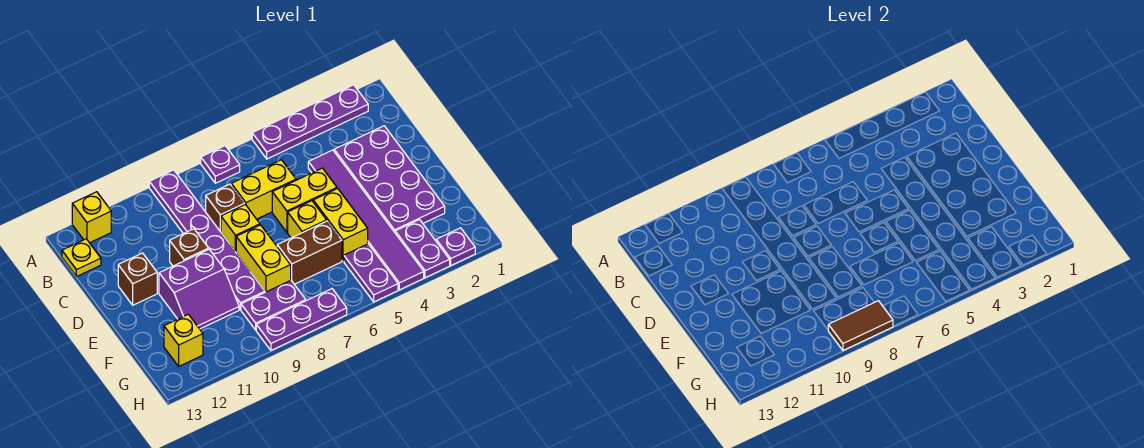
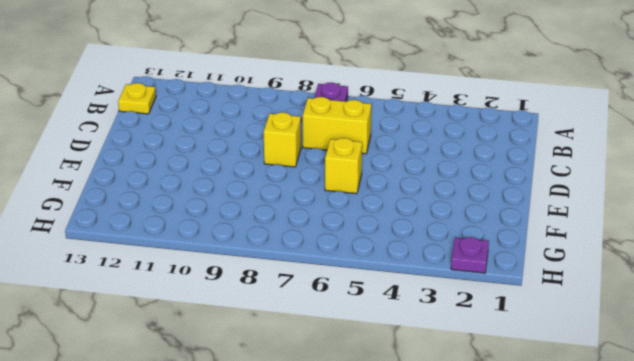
none -> purple 1x4 plate [252,85,368,159]
none -> purple 1x6 plate [149,170,265,310]
none -> yellow 1x1 brick [72,192,111,243]

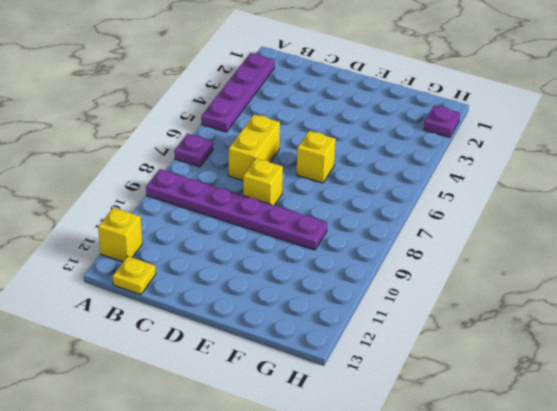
none -> purple 2x4 plate [334,126,445,232]
none -> purple 1x6 tile [308,150,424,290]
none -> brown 1x1 brick [206,184,245,232]

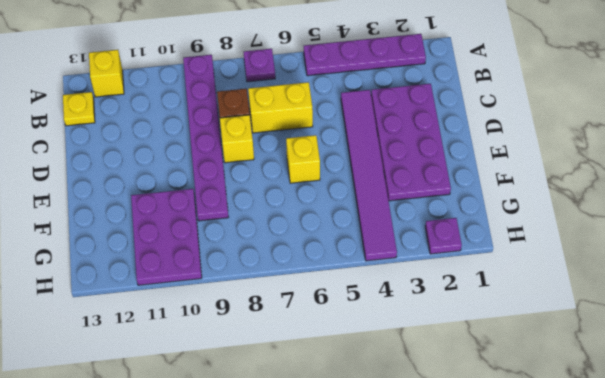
purple 2x3 plate [131,189,202,285] -> purple 2x2 slope [159,249,239,329]
none -> yellow 1x2 brick [272,168,337,232]
none -> brown 1x1 brick [170,229,209,266]
none -> brown 1x1 brick [118,253,157,305]

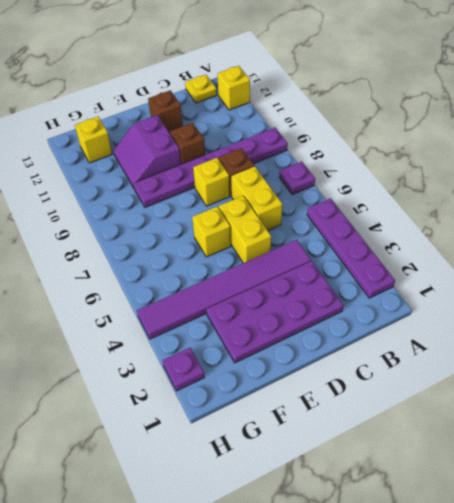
none -> yellow 1x2 brick [313,188,368,261]
none -> yellow 1x2 brick [236,225,291,292]
none -> brown 1x2 brick [277,221,342,284]

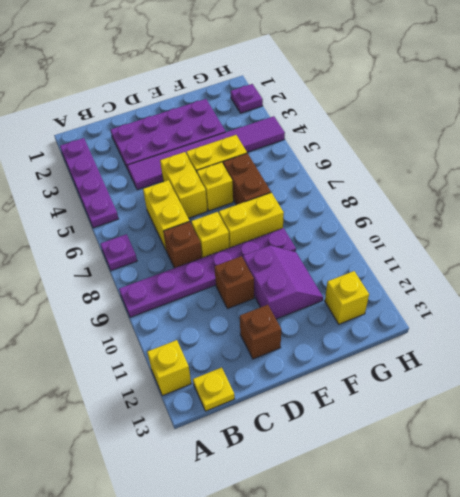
none -> purple 1x2 plate [395,220,450,278]
none -> purple 1x2 plate [344,244,398,302]
none -> purple 1x2 plate [241,280,306,330]

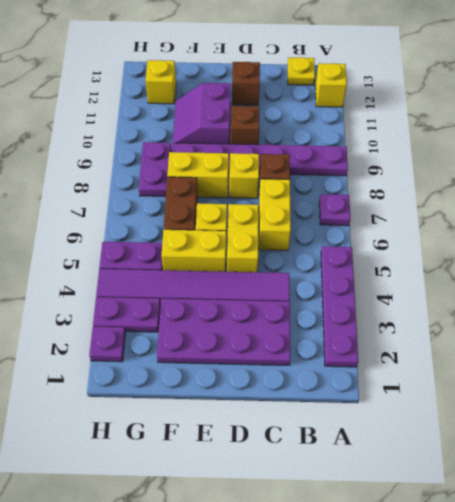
none -> purple 1x3 plate [256,289,347,350]
none -> brown 1x2 tile [828,301,893,350]

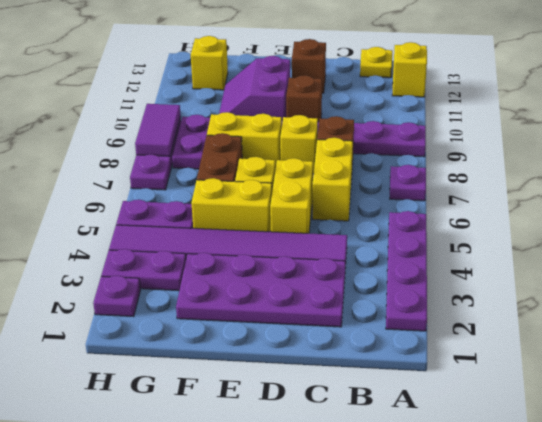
purple 1x2 tile [135,104,181,156] -> brown 1x2 tile [828,301,893,350]

